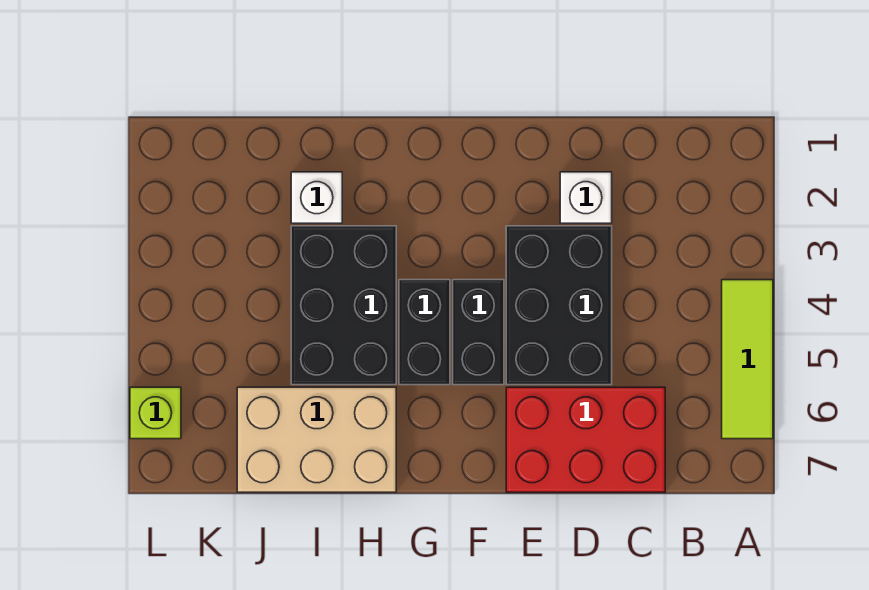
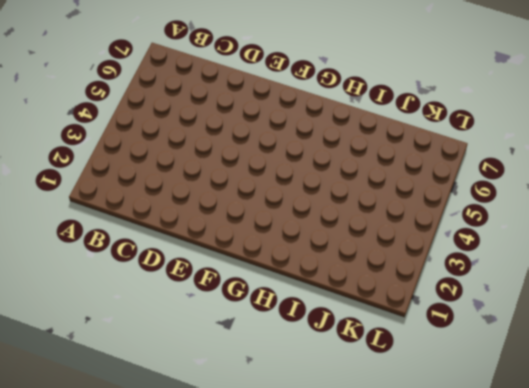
none -> lime 1x3 tile [722,280,773,439]
none -> red 2x3 brick [506,387,665,492]

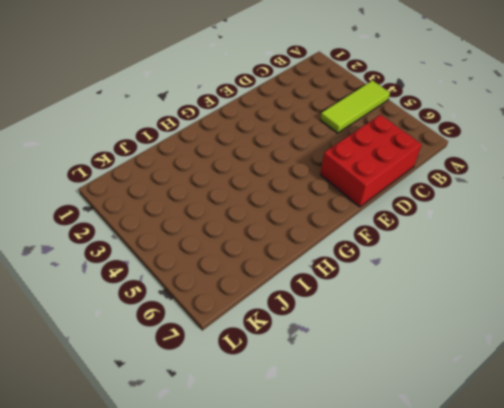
lime 1x3 tile [320,81,390,133] -> lime 1x3 tile turned to [722,280,773,439]
none -> white 1x1 brick [560,172,612,223]
none -> black 2x3 brick [506,226,612,385]

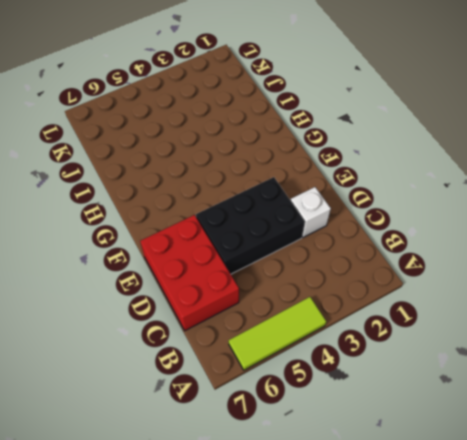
none -> black 1x2 brick [453,280,504,385]
none -> black 1x2 brick [399,280,450,385]

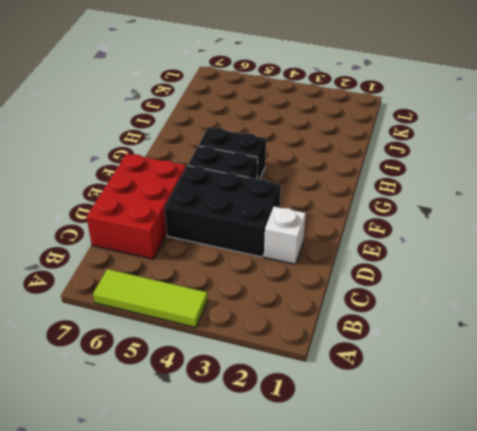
none -> black 2x3 brick [291,226,396,385]
none -> tan 2x3 brick [237,387,396,492]

